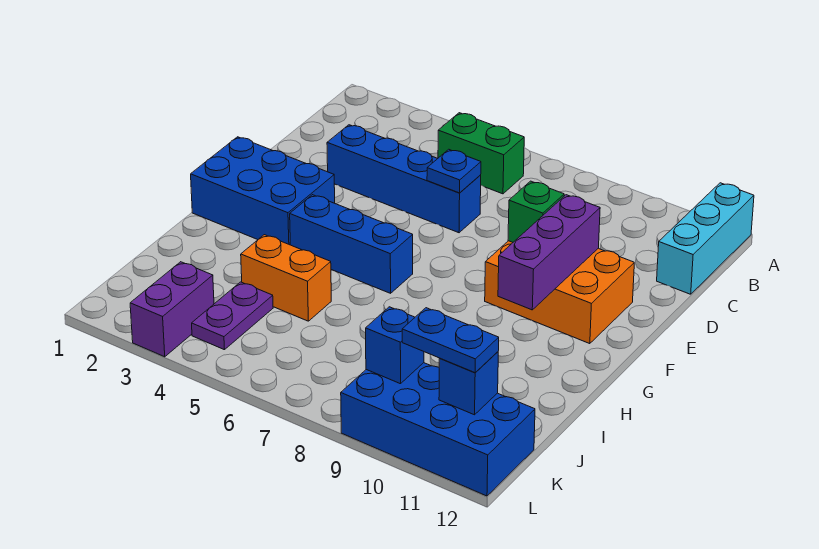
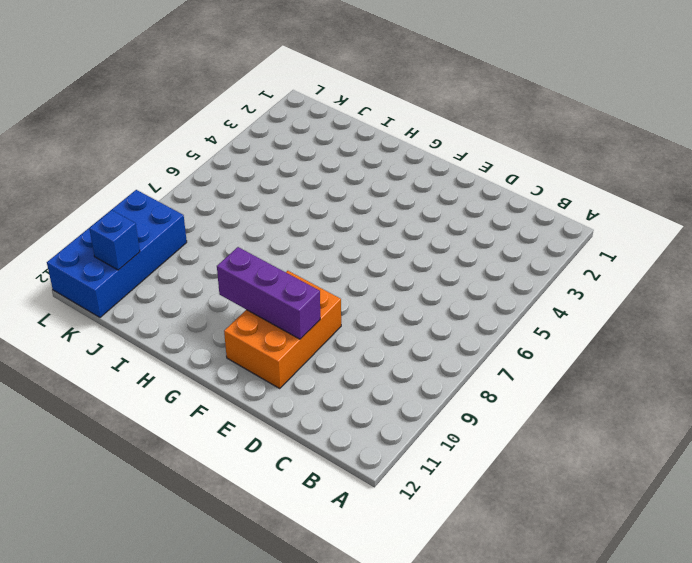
none -> cyan 1x3 brick [657,183,754,294]
none -> green 1x2 brick [438,113,524,194]
none -> blue 1x4 brick [327,125,481,233]

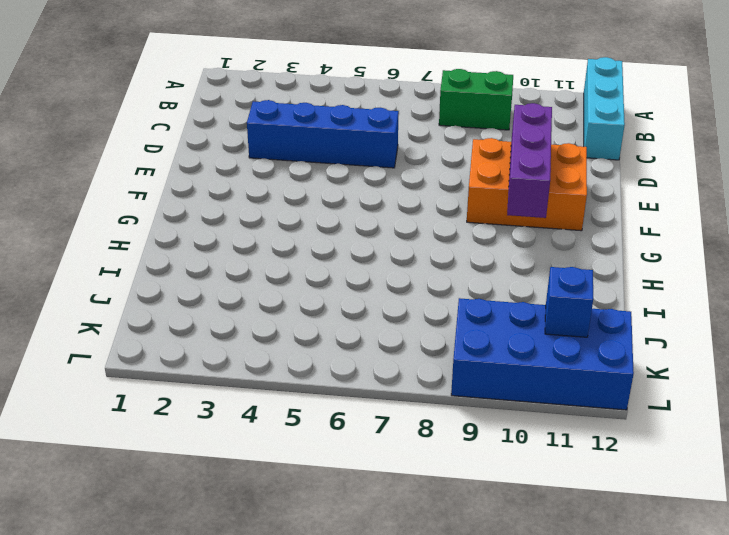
green 1x2 brick [439,69,513,130] -> green 1x2 brick moved to [438,113,524,194]
none -> blue 2x3 brick [191,137,335,245]
none -> blue 1x3 brick [290,195,413,293]
none -> orange 1x2 brick [241,235,331,321]

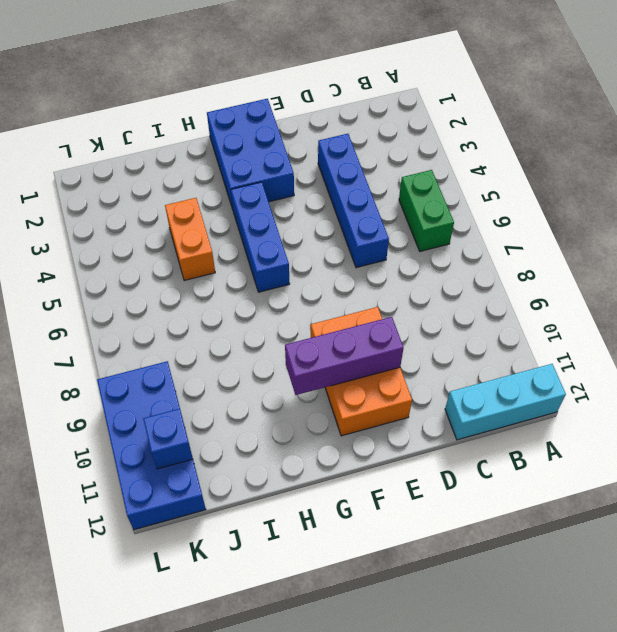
none -> purple 1x2 plate [192,282,273,350]
none -> purple 1x2 brick [130,262,214,357]
none -> blue 1x1 plate [427,149,481,193]

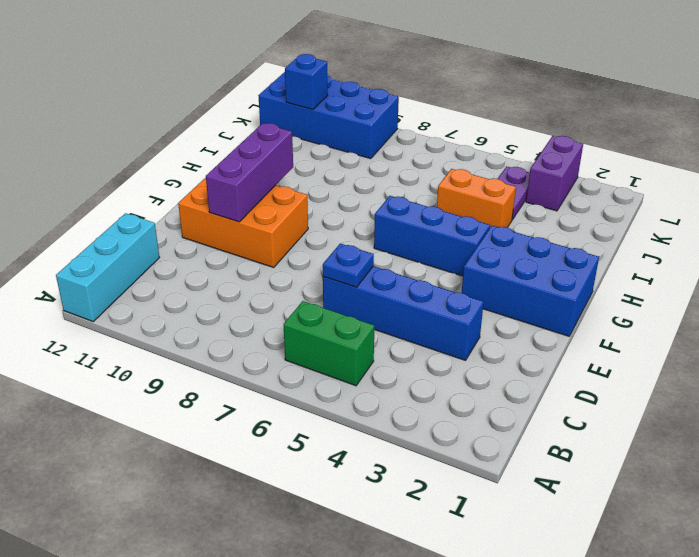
none -> green 1x1 brick [508,181,564,242]
none -> blue 1x1 brick [366,307,424,384]
none -> blue 1x2 plate [402,308,499,373]

